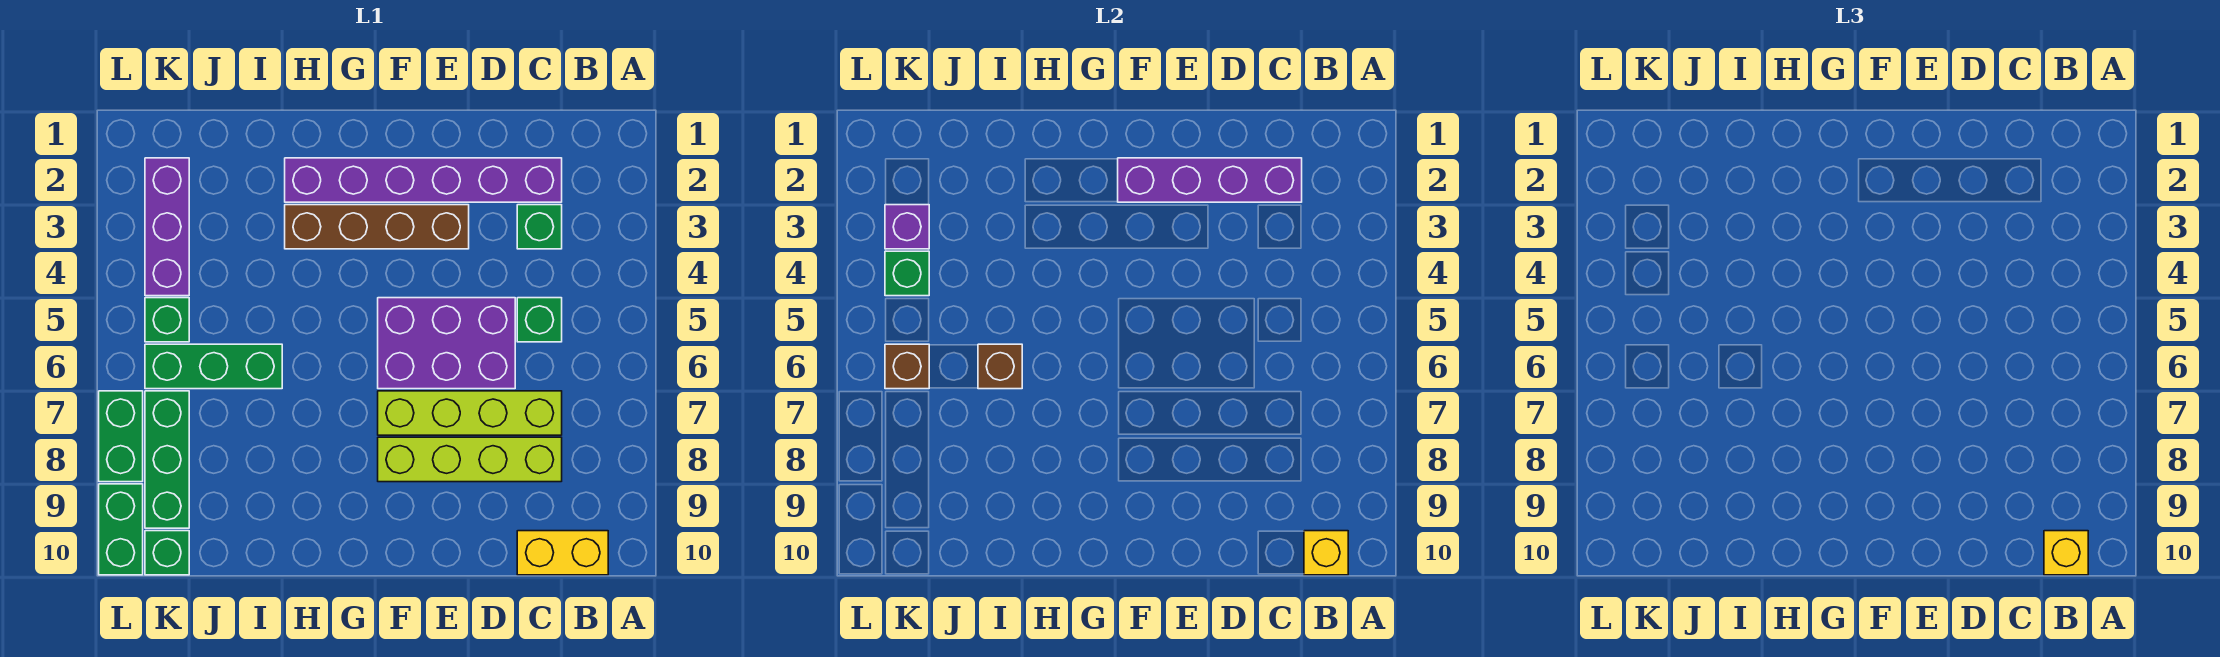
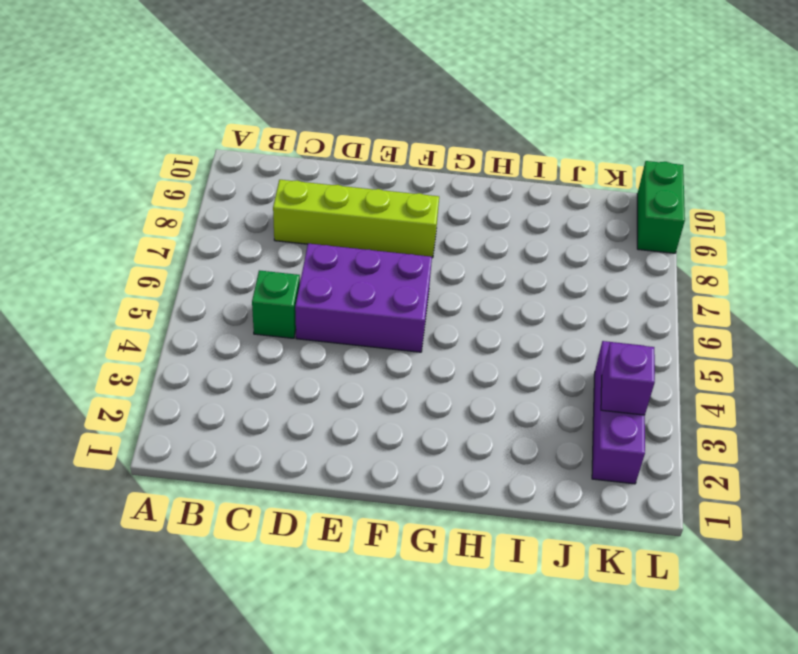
none -> yellow 1x2 brick [517,531,608,575]
none -> purple 1x6 brick [285,158,562,202]
none -> green 1x1 brick [517,205,562,249]

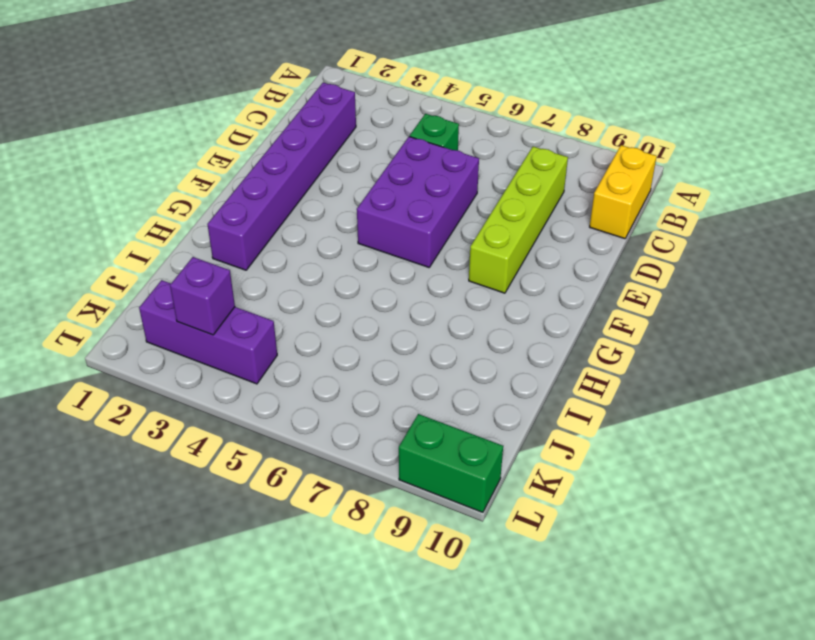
none -> green 1x1 brick [517,205,562,249]
none -> lime 1x4 brick [378,391,562,435]
none -> brown 1x4 brick [285,205,469,249]

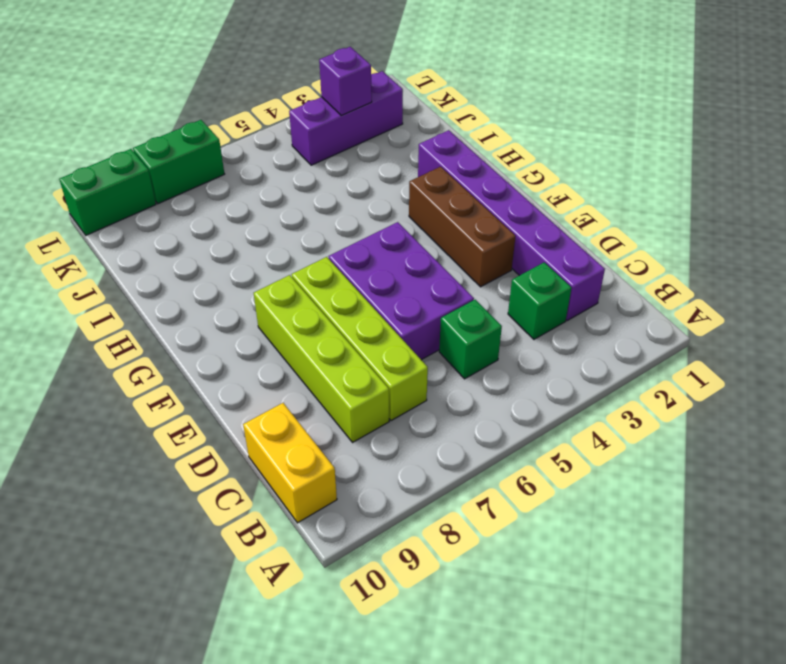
brown 1x3 brick [409,167,516,287] -> brown 1x4 brick [285,205,469,249]
none -> green 1x3 brick [145,344,282,389]
none -> green 1x1 brick [145,298,189,342]
none -> green 1x3 brick [145,391,189,528]

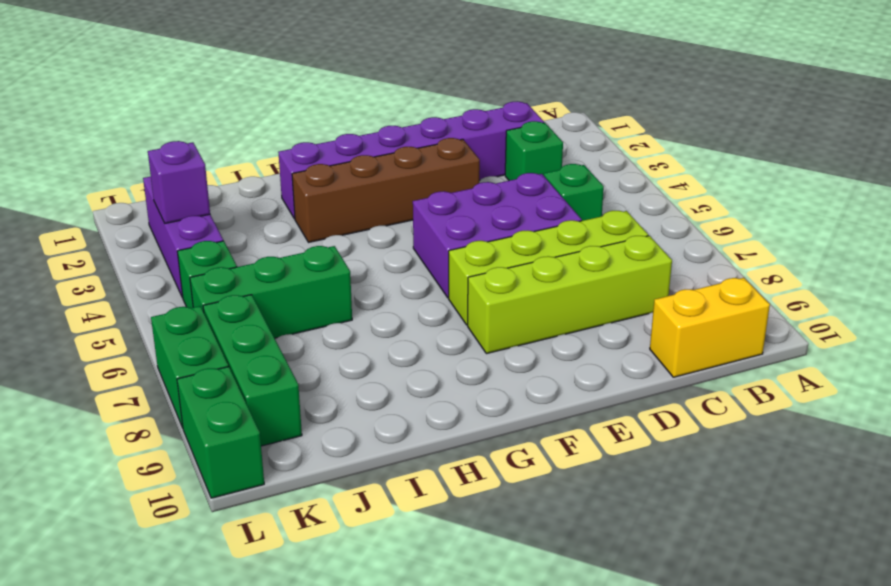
none -> green 1x1 brick [145,531,189,575]
none -> yellow 1x1 brick [1304,531,1348,575]
none -> purple 1x4 brick [1118,158,1302,202]

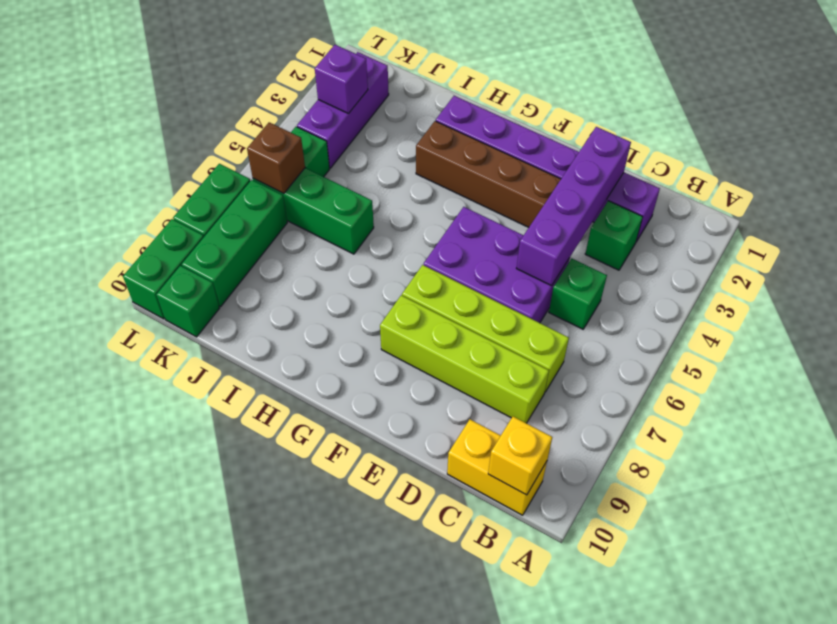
purple 1x4 brick [516,127,631,286] -> purple 1x4 brick turned to [1118,158,1302,202]
none -> brown 1x1 brick [978,344,1022,389]
none -> green 1x1 brick [885,251,929,296]
none -> yellow 1x1 brick [2044,531,2088,575]

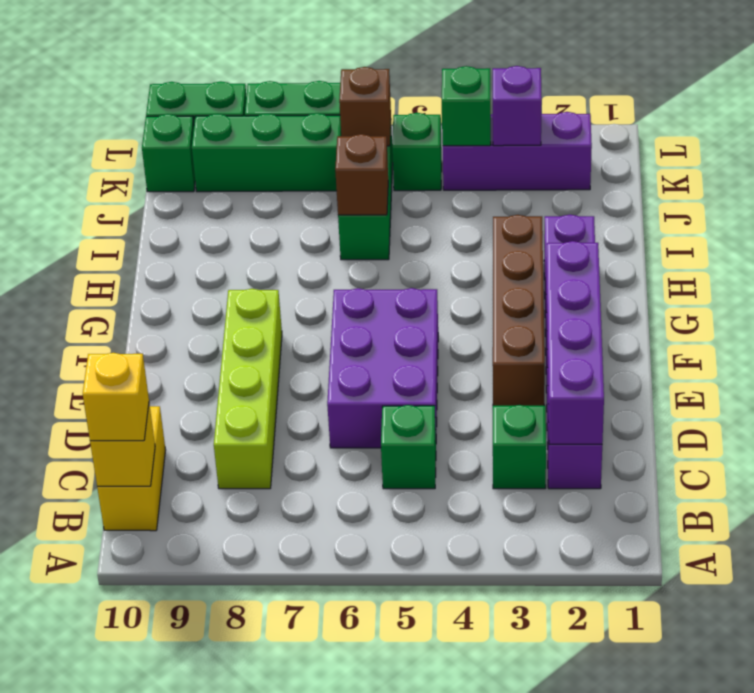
none -> lime 1x4 brick [378,391,562,435]

